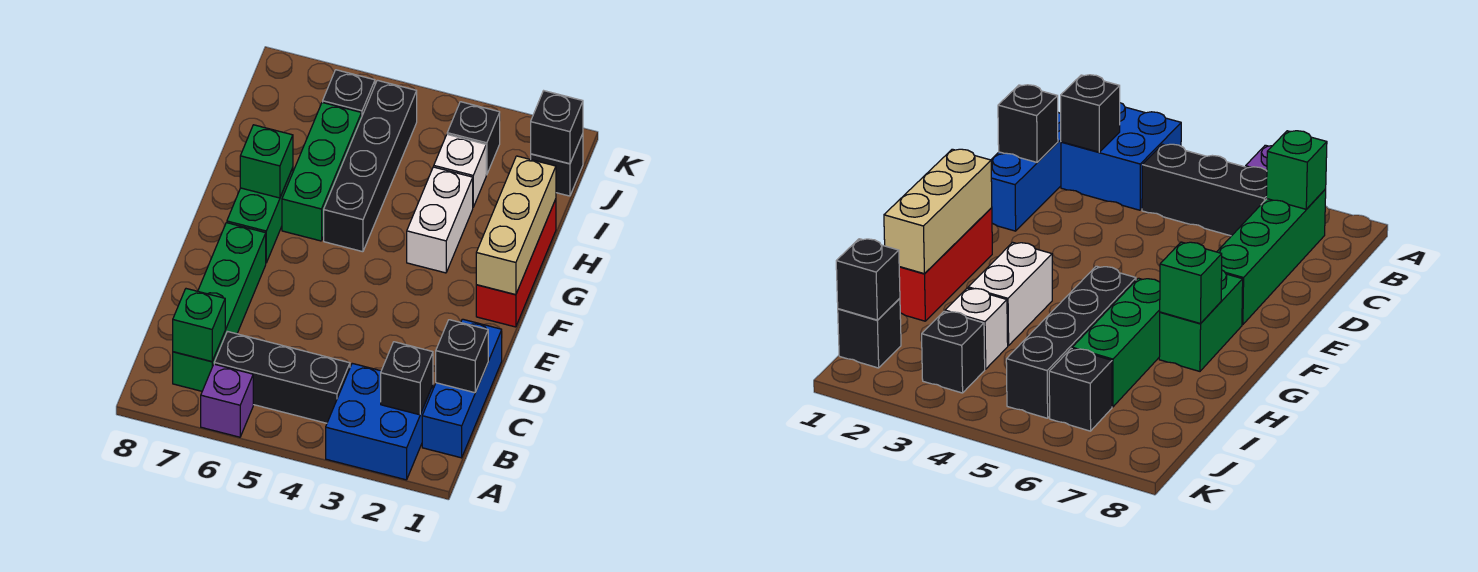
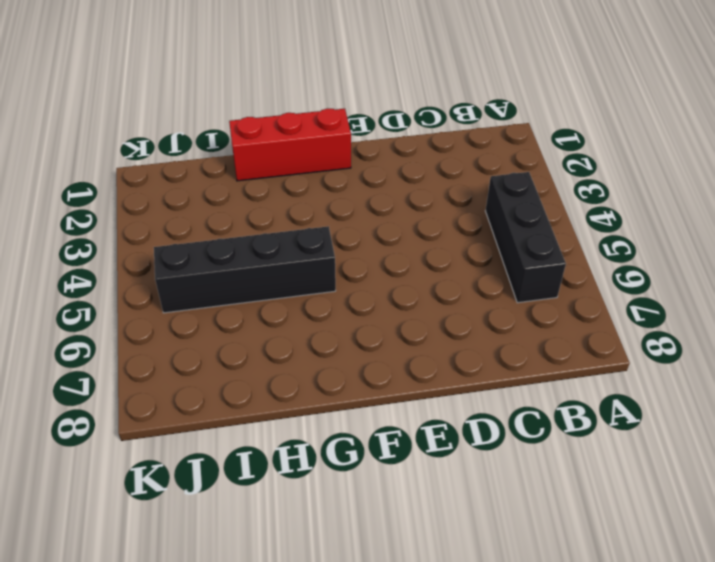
none -> blue 2x2 brick [326,363,433,480]
none -> purple 1x1 brick [201,364,253,437]
none -> blue 1x3 brick [422,319,502,458]

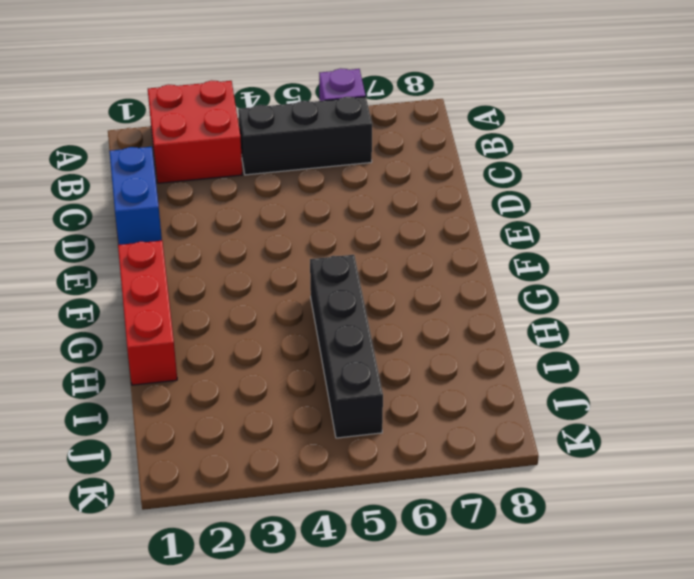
red 2x2 brick [148,80,243,183] -> blue 2x2 brick [326,363,433,480]
blue 1x2 brick [109,147,162,245] -> blue 1x3 brick [422,319,502,458]
none -> green 1x4 brick [173,223,266,391]
none -> green 1x2 brick [227,168,293,263]
none -> white 1x2 brick [407,167,473,273]

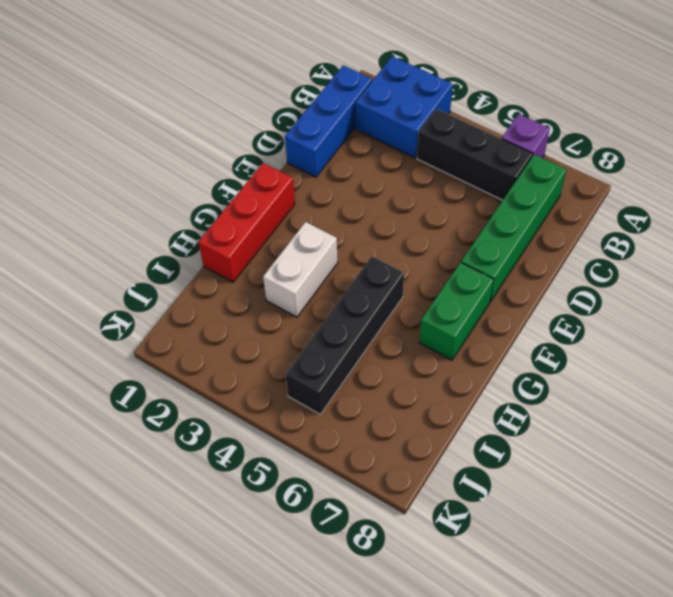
none -> green 1x3 brick [282,102,362,241]
none -> white 1x1 brick [434,134,486,207]
none -> black 1x1 brick [531,134,583,196]

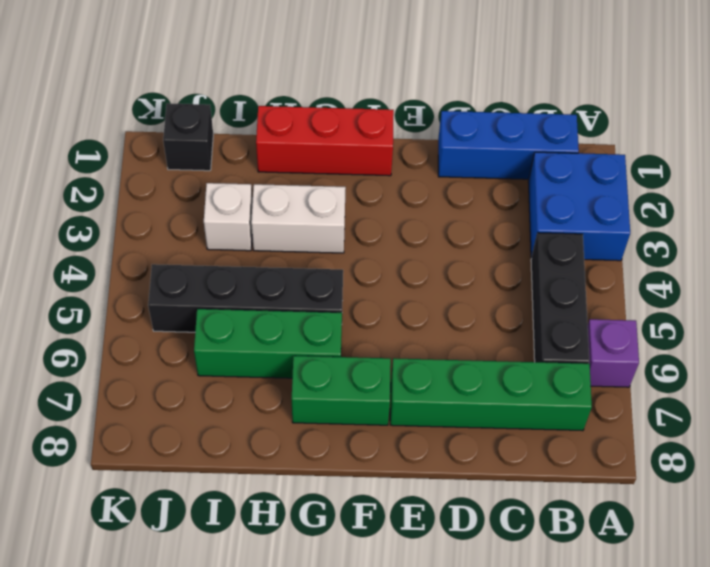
none -> black 1x1 brick [447,102,500,175]
none -> black 1x1 brick [323,70,375,115]
none -> black 1x1 brick [381,342,433,415]

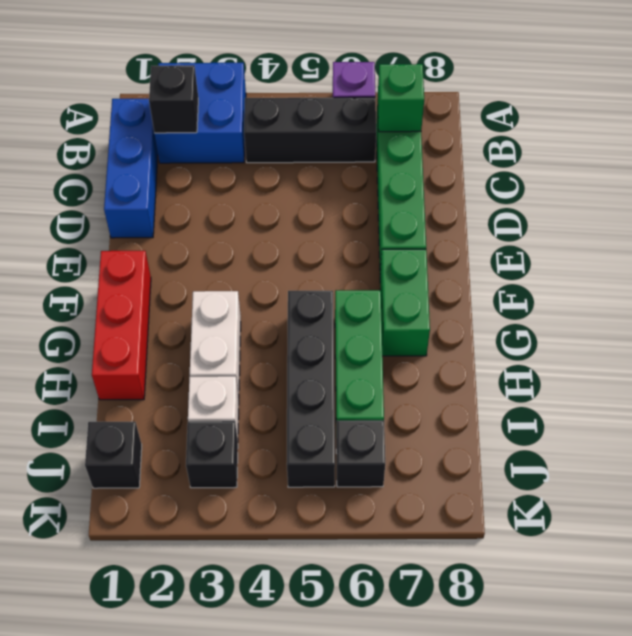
none -> black 1x1 brick [436,320,488,393]
none -> tan 1x3 brick [476,156,556,295]
none -> green 1x1 brick [240,125,293,198]

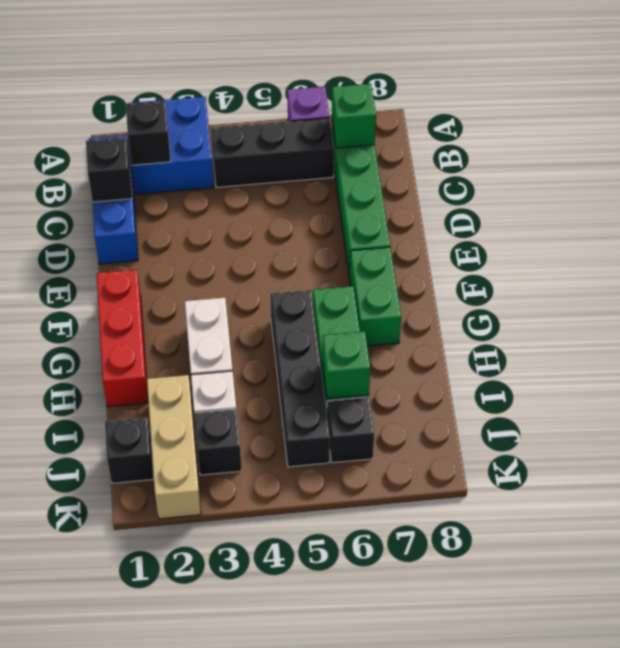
tan 1x3 brick [147,375,201,519] -> tan 1x3 brick moved to [476,156,556,295]
green 1x1 brick [322,331,370,399] -> green 1x1 brick moved to [240,125,293,198]
none -> black 1x1 brick [531,91,583,164]

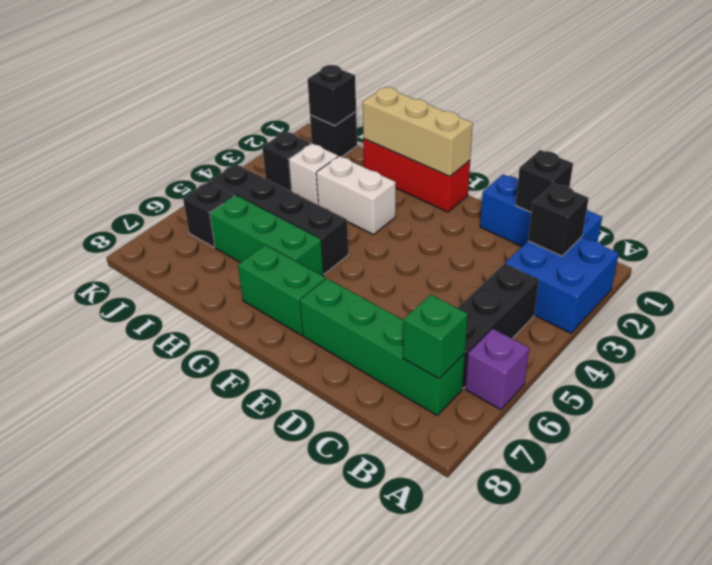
none -> green 1x1 brick [240,125,293,198]

